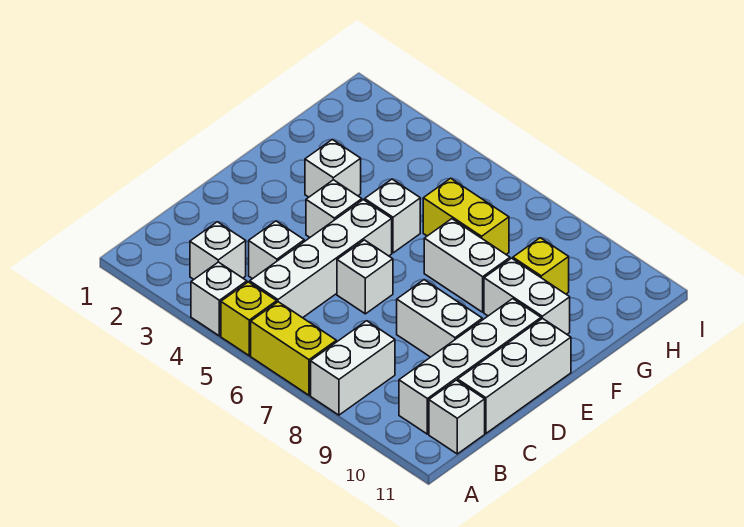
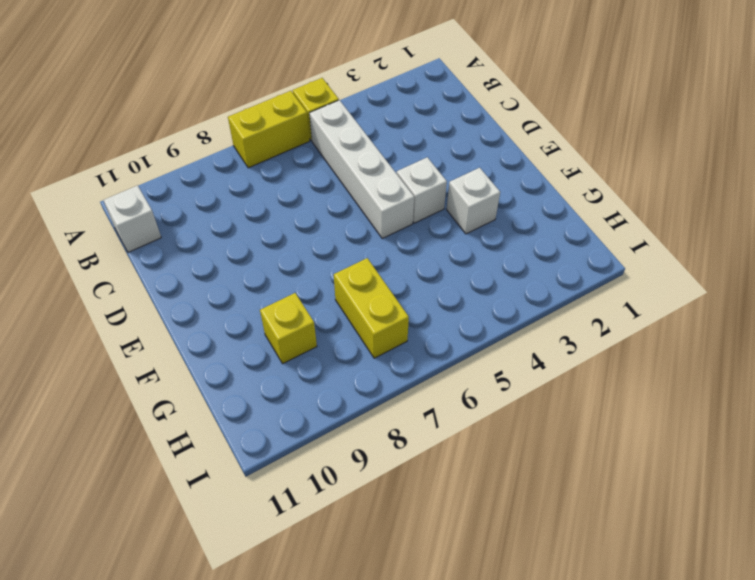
yellow 1x2 brick [334,258,409,358] -> yellow 1x2 brick turned to [423,178,509,254]
none -> white 1x1 brick [191,262,247,336]
none -> white 1x2 brick [311,321,395,415]
none -> white 1x1 brick [190,222,246,279]

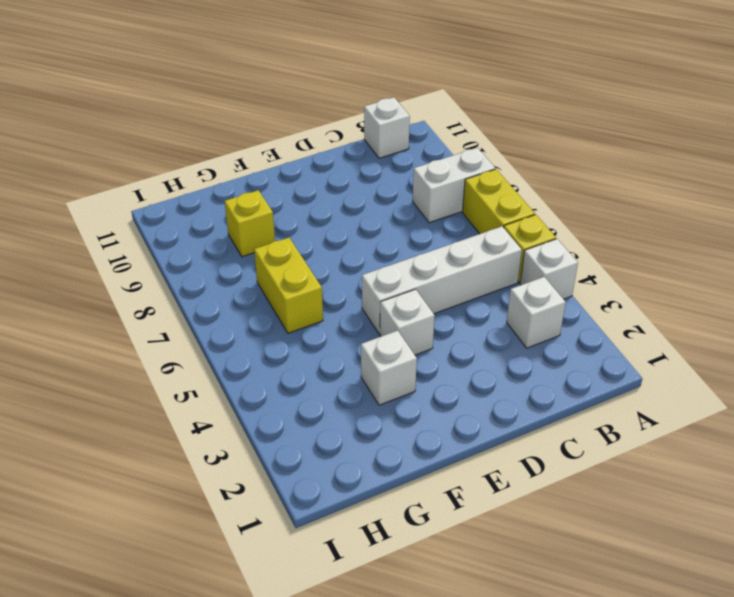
none -> white 1x4 brick [399,299,541,434]
none -> white 1x1 brick [249,221,304,279]
none -> white 1x3 brick [458,318,571,433]

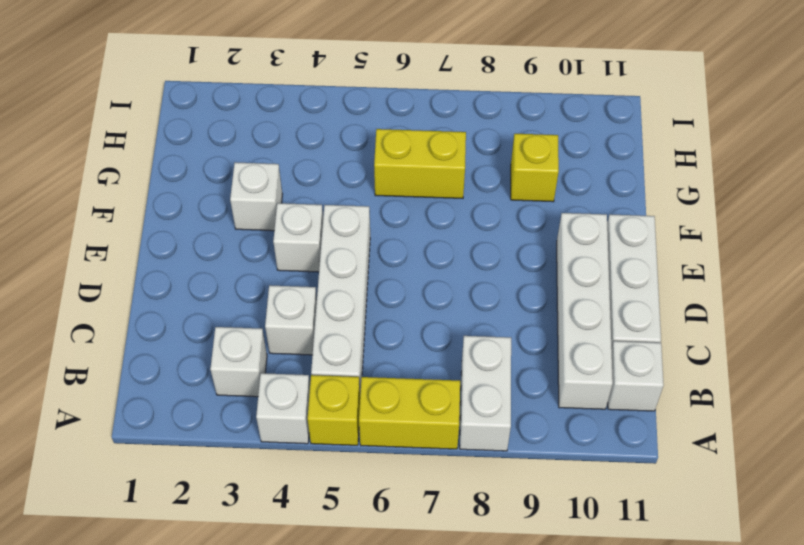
none -> white 1x1 brick [337,240,393,314]
none -> white 1x2 brick [397,280,482,357]
none -> white 1x1 brick [365,179,420,253]

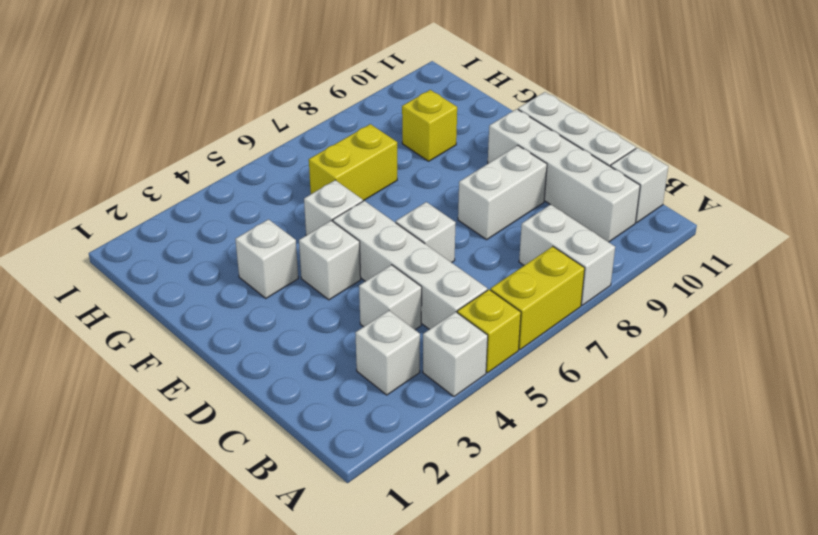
none -> white 1x2 brick [424,219,510,312]
none -> white 1x2 brick [484,258,570,334]

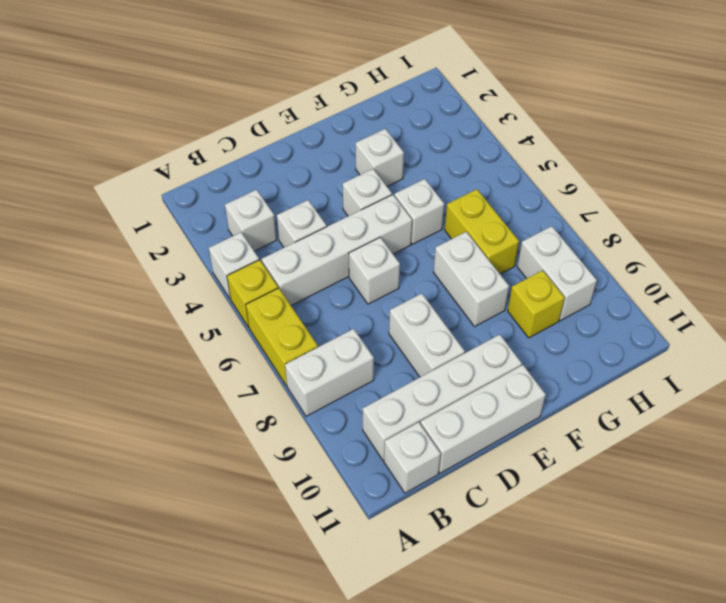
white 1x2 brick [517,226,597,321] -> white 1x2 brick moved to [484,258,570,334]

